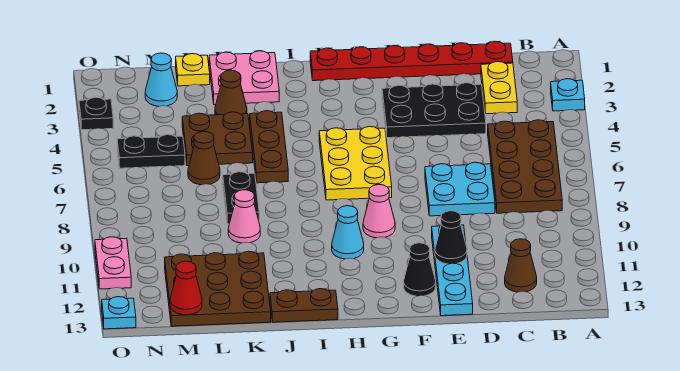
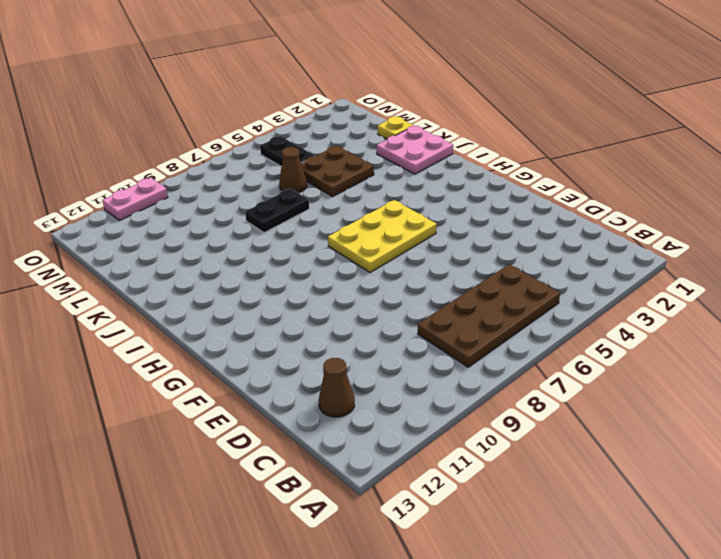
none -> cyan 1x1 plate [551,79,585,111]
none -> red 1x6 plate [310,42,513,81]
none -> yellow 1x2 plate [481,62,517,114]

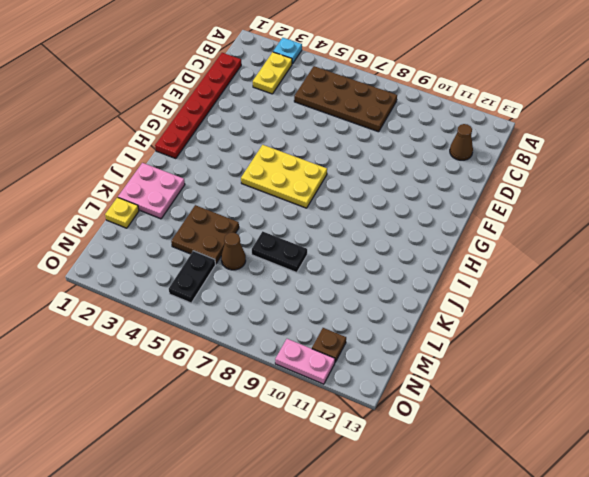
yellow 1x2 plate [253,52,292,94] -> yellow 1x2 plate turned to [481,62,517,114]
brown 1x1 plate [312,328,346,362] -> none
none -> black 2x3 plate [382,83,486,138]
none -> cyan 2x2 plate [425,162,495,216]
none -> cyan 1x4 plate [432,225,473,316]

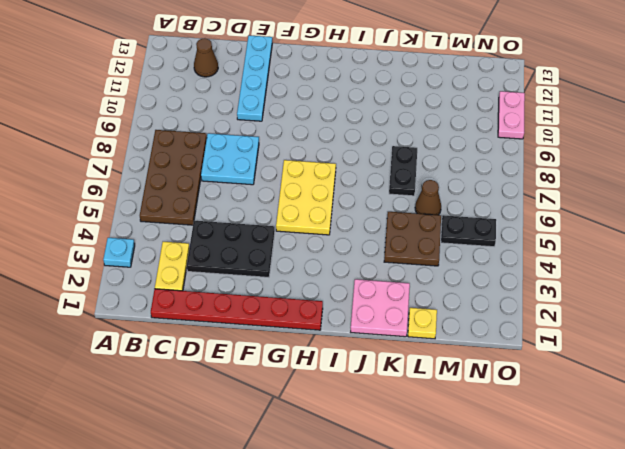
none -> black 1x1 cone [404,243,436,296]
none -> pink 1x1 cone [363,184,395,238]
none -> cyan 1x1 cone [332,206,364,259]

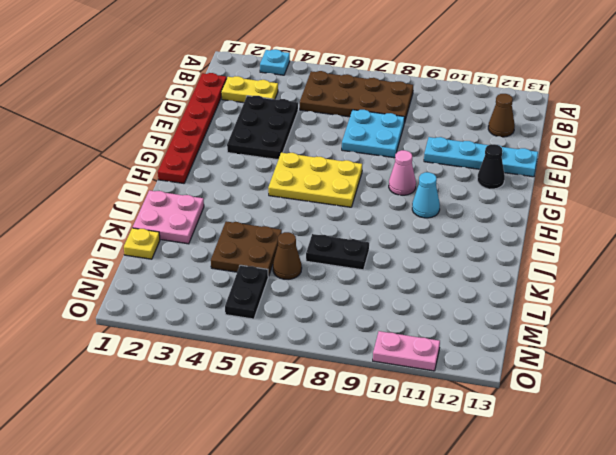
none -> brown 1x2 plate [270,289,338,322]
none -> brown 1x3 plate [250,111,288,183]
none -> brown 1x1 cone [215,70,247,115]

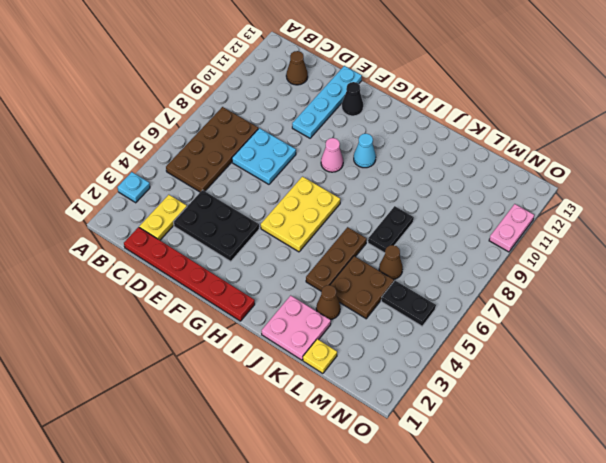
none -> brown 1x2 plate [270,289,338,322]
none -> pink 1x1 cone [228,190,260,243]
none -> brown 3x3 plate [165,251,271,326]

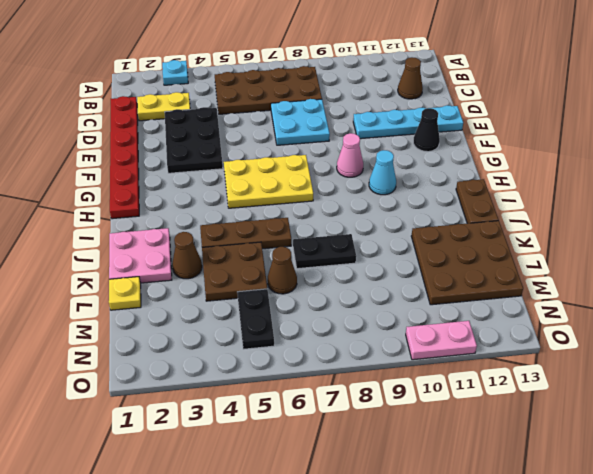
none -> pink 1x1 cone [228,190,260,243]
none -> cyan 1x1 cone [145,53,177,106]
none -> black 1x1 plate [79,97,113,130]

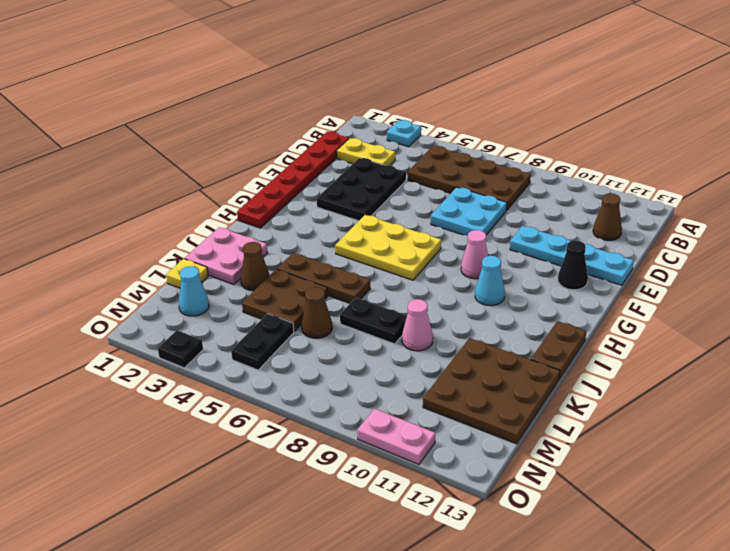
none -> cyan 1x1 plate [102,297,136,329]
none -> black 1x1 cone [435,211,467,264]
none -> red 1x1 cone [170,261,202,315]

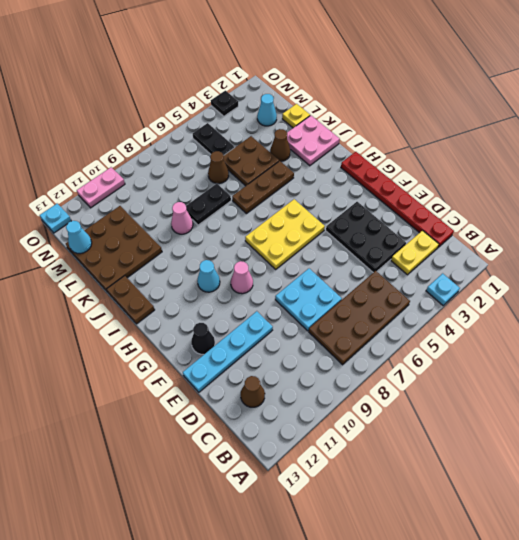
cyan 1x1 cone [66,221,92,254] -> red 1x1 cone [170,261,202,315]
none -> black 1x1 cone [435,211,467,264]

